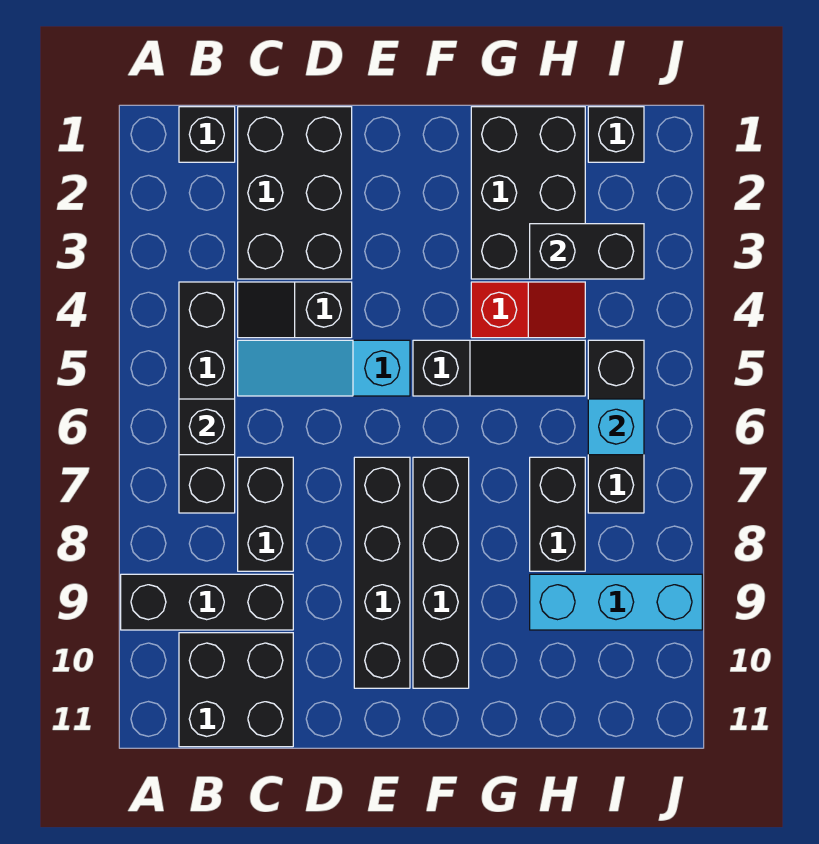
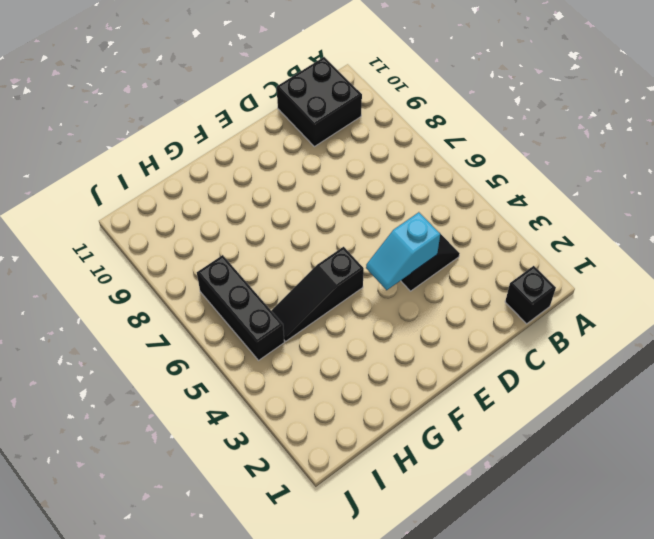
cyan 1x2 slope [366,212,440,290] -> none
none -> black 1x3 brick [121,574,293,630]
none -> black 1x4 brick [179,282,235,513]
none -> black 2x3 brick [238,107,352,279]

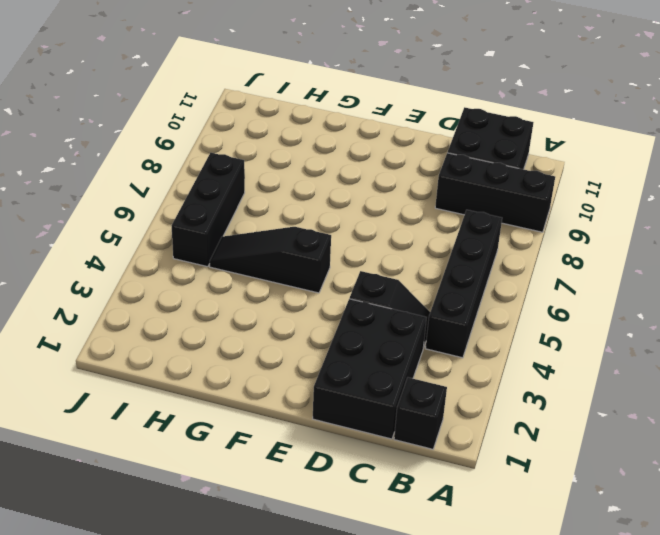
none -> cyan 1x3 slope [238,340,410,396]
none -> black 1x2 brick [238,457,293,571]
none -> black 1x4 brick [354,457,410,688]

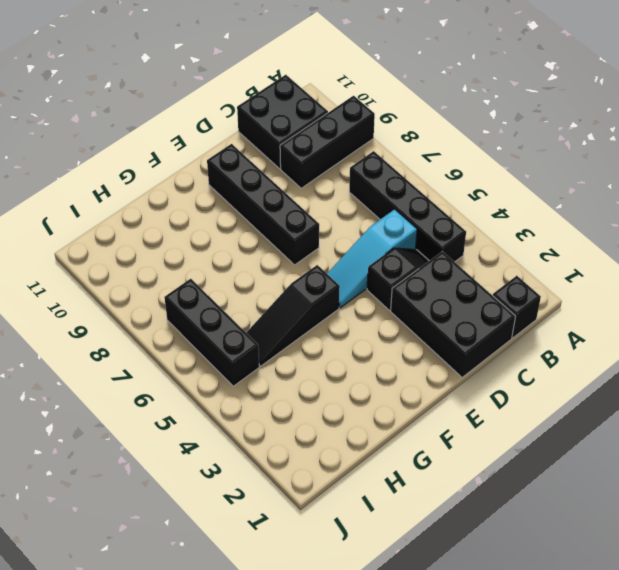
cyan 1x3 slope [327,209,417,308] -> cyan 1x3 slope turned to [238,340,410,396]
none -> black 1x2 brick [238,457,293,571]
none -> black 1x4 brick [413,457,469,688]
none -> black 2x3 brick [471,107,585,279]

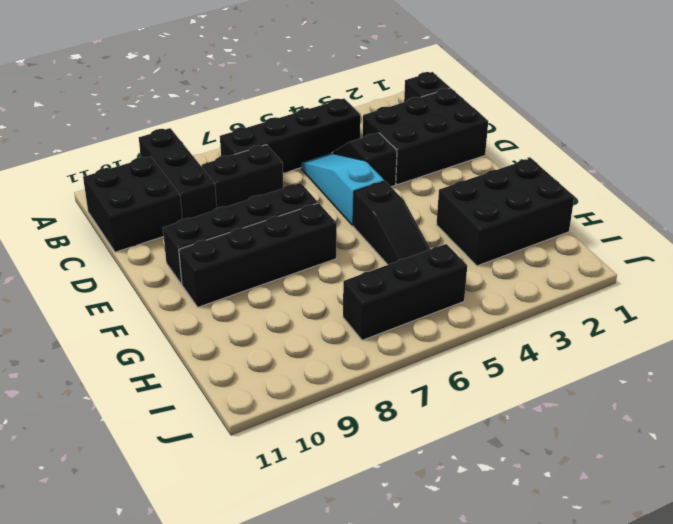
none -> red 1x2 slope [471,282,585,338]
none -> black 1x2 brick [530,457,585,571]
none -> cyan 1x3 brick [530,574,702,630]

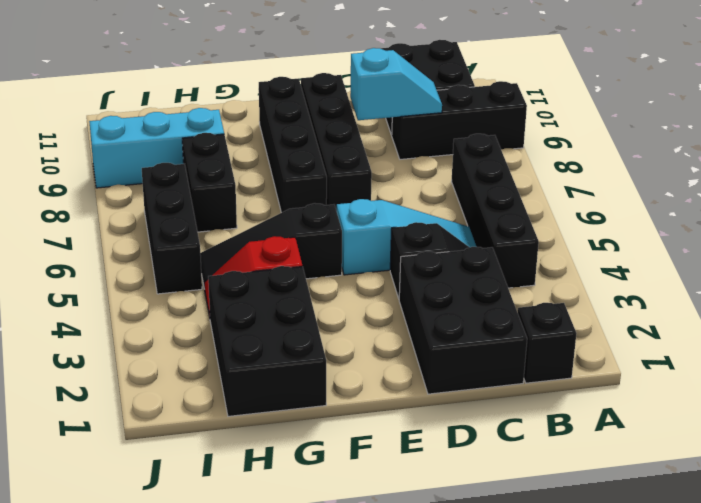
cyan 1x2 slope [350,48,442,120] -> none
none -> black 1x2 brick [238,457,293,571]
none -> black 1x1 brick [588,107,644,162]
none -> black 1x1 brick [179,399,235,455]

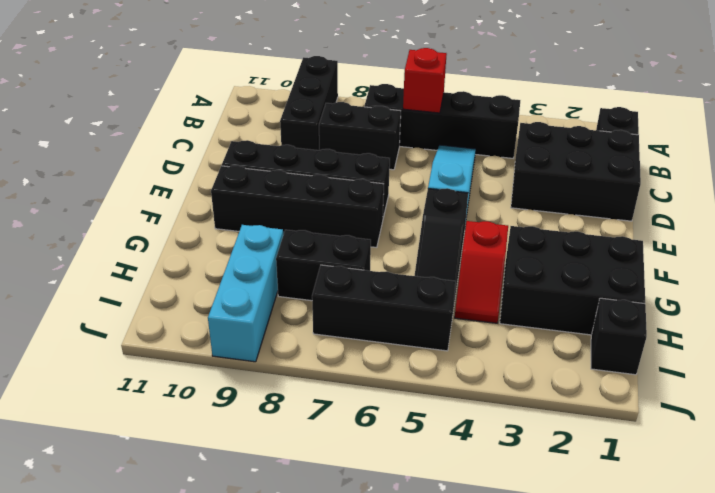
red 1x1 brick [403,48,447,113] -> black 1x1 brick [179,399,235,455]
none -> black 2x2 brick [179,633,293,747]
none -> black 1x2 slope [238,282,352,338]
none -> black 1x2 brick [530,224,644,279]

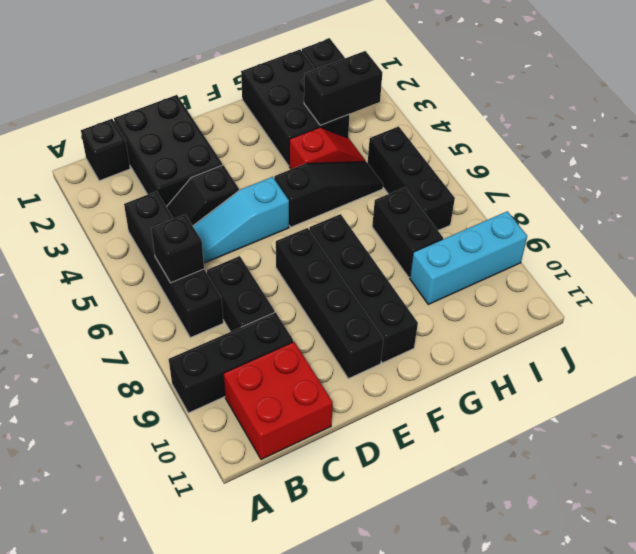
red 2x2 brick [224,342,333,460] -> black 2x2 brick [179,633,293,747]
none -> cyan 1x1 brick [588,399,644,455]

